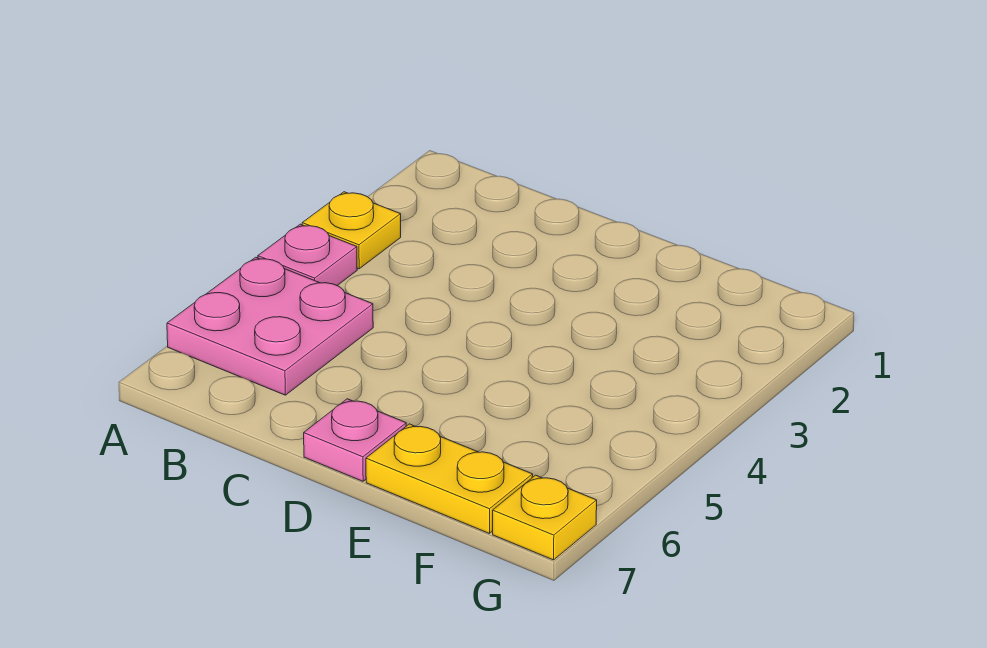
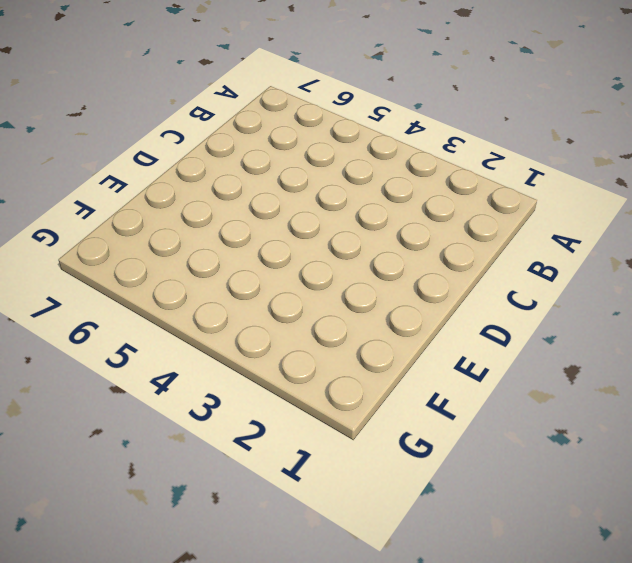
none -> yellow 1x1 plate [302,192,401,269]
none -> pink 1x1 plate [258,224,357,286]

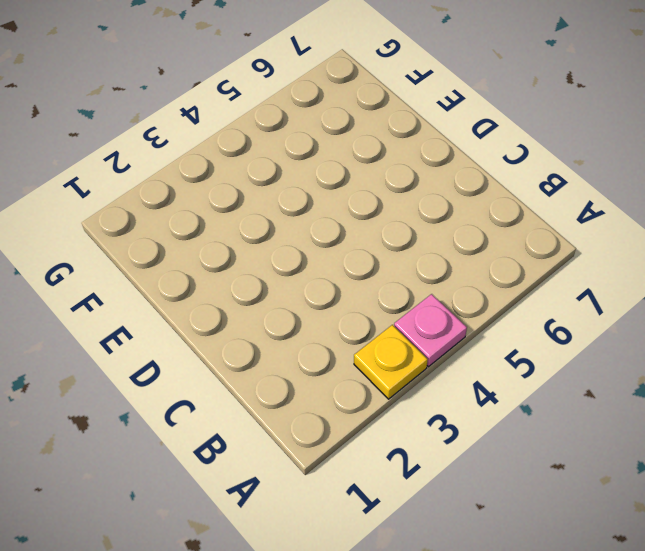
none -> pink 2x2 plate [167,257,373,395]
none -> pink 1x1 plate [304,399,406,481]

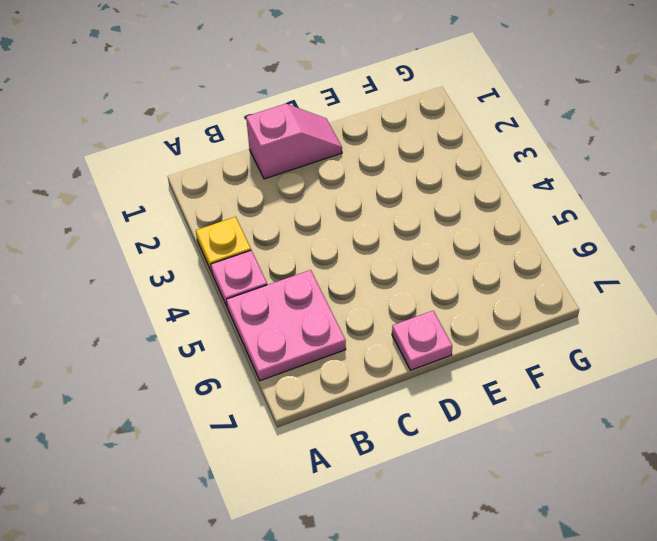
pink 1x2 slope [246,104,342,179] -> none
none -> yellow 1x2 plate [366,424,533,534]
none -> yellow 1x1 plate [493,475,597,560]

